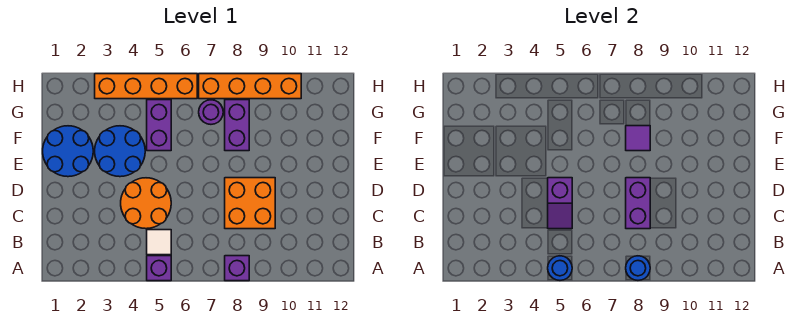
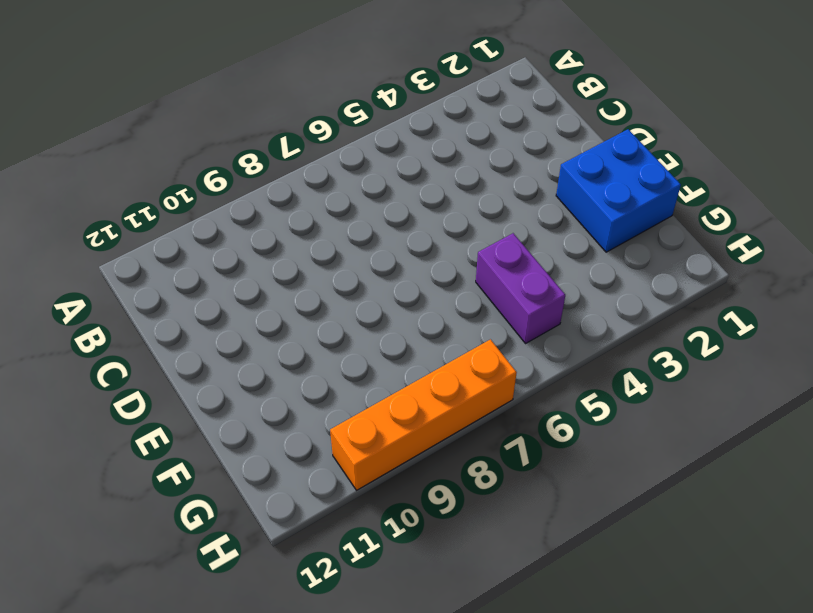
blue 2x2 brick [556,129,681,252] -> blue 2x2 round brick [43,126,93,177]
none -> purple 1x1 brick [147,256,171,281]
none -> purple 1x1 brick [225,256,249,281]
none -> white 1x1 tile [147,230,171,255]

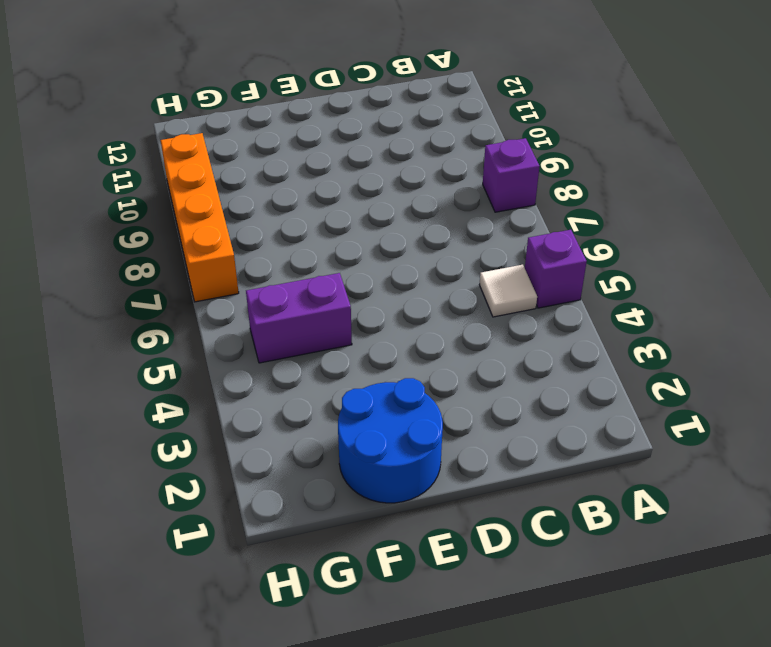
none -> orange 2x2 round brick [121,178,171,229]
none -> orange 2x2 brick [225,178,275,229]
none -> blue 2x2 round brick [95,126,145,177]

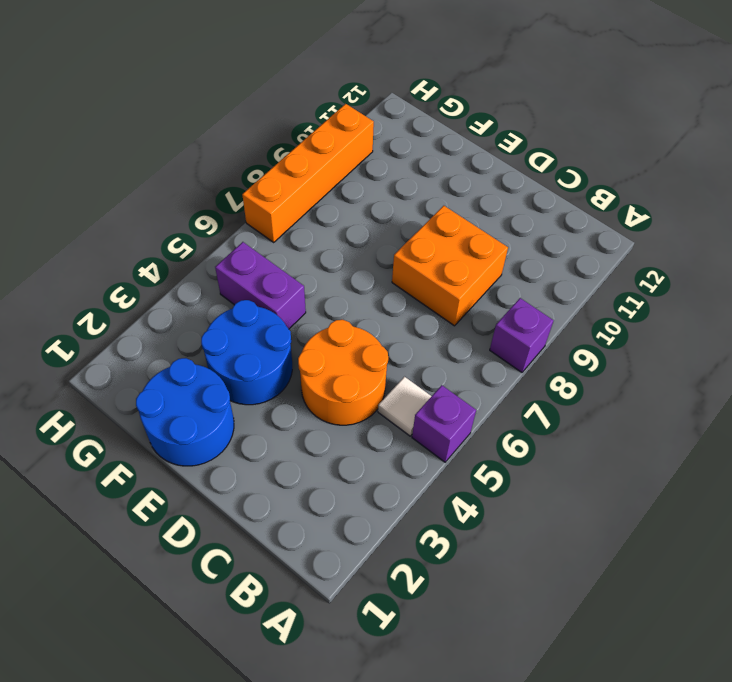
none -> purple 1x2 brick [225,100,249,151]
none -> purple 1x1 round brick [199,100,223,124]
none -> orange 1x4 brick [95,74,197,99]

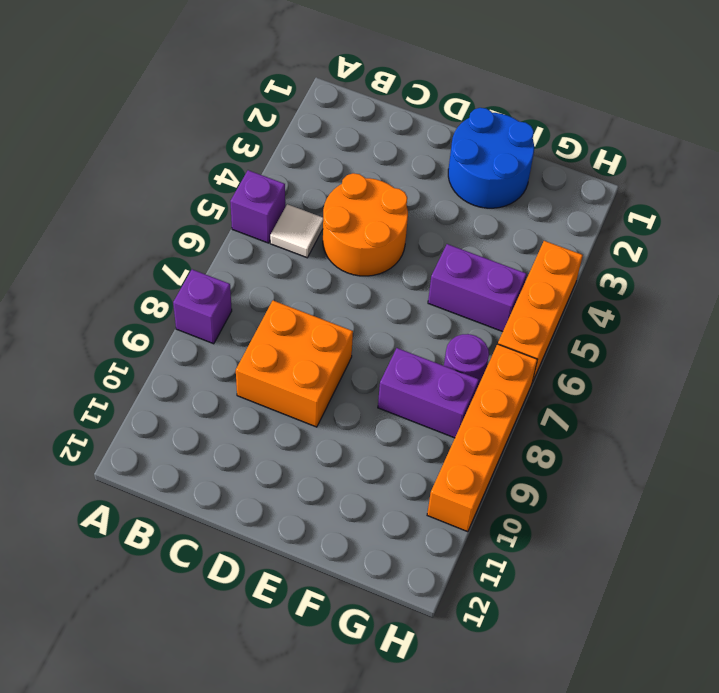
orange 1x3 brick [498,241,583,382] -> orange 1x4 brick [95,74,197,99]
none -> blue 2x2 round brick [95,126,145,177]
none -> blue 1x1 round brick [548,256,572,280]
none -> blue 1x1 round brick [626,256,650,280]

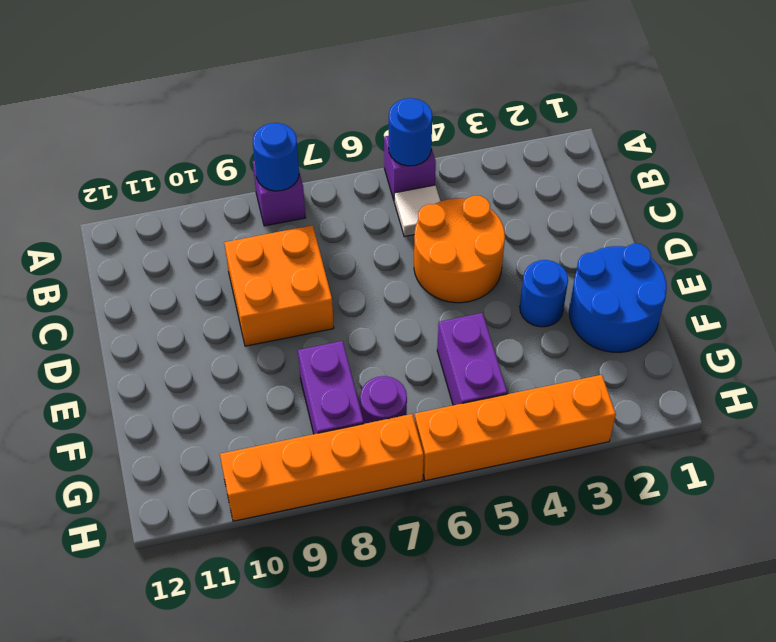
blue 1x1 round brick [520,260,568,327] -> blue 2x2 round brick [95,126,145,177]
none -> purple 1x2 slope [548,178,572,229]
none -> purple 1x2 brick [626,178,650,229]
none -> purple 1x1 tile [626,126,650,151]

